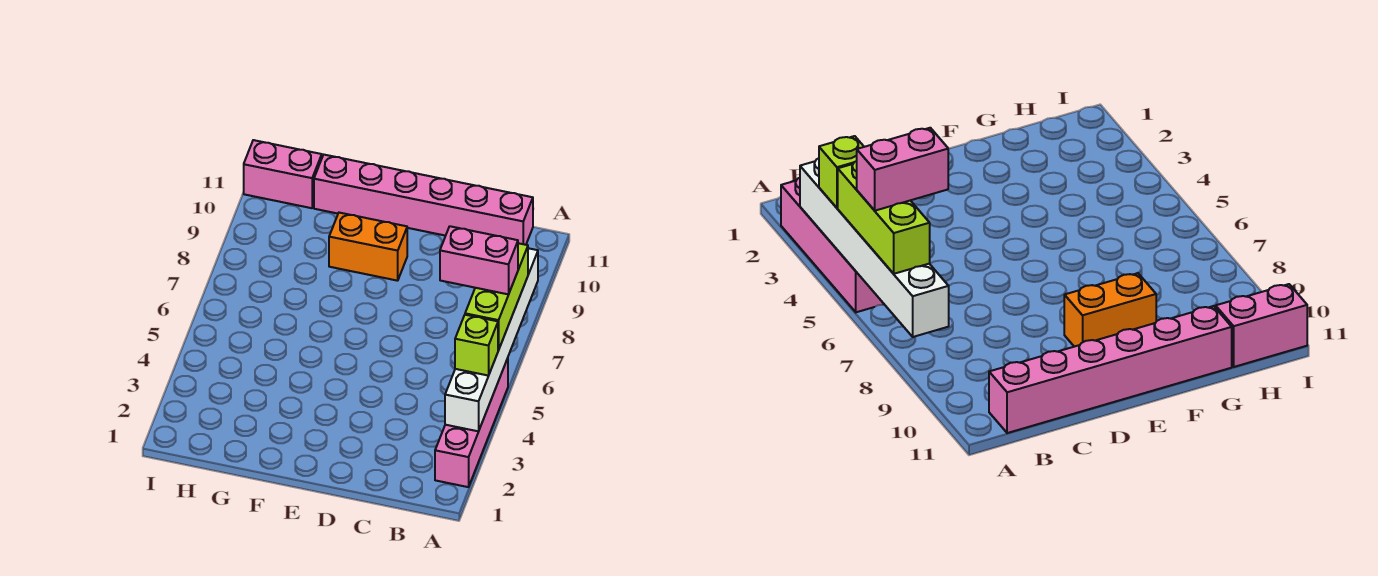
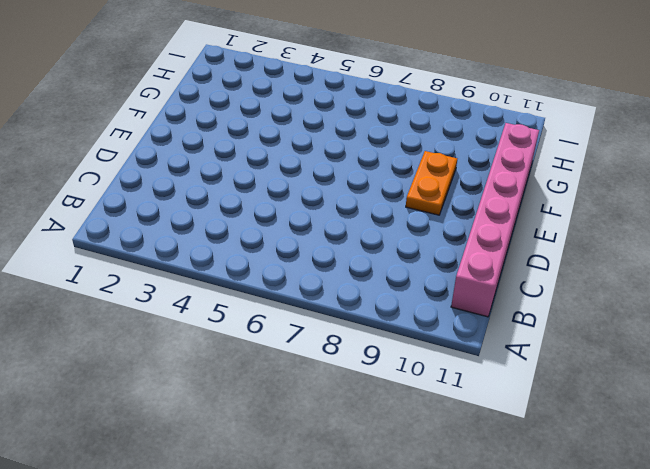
orange 1x2 plate [406,151,457,215] -> orange 1x2 brick [329,213,407,281]
none -> pink 1x4 brick [435,358,508,487]
none -> pink 1x2 brick [244,140,322,208]

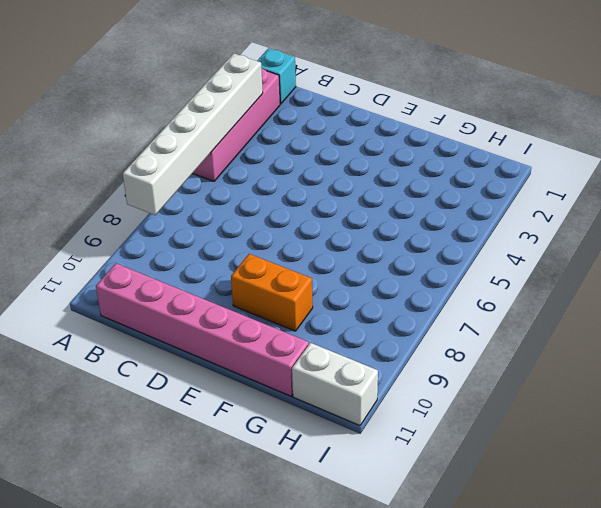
cyan 1x1 brick [257,48,296,104] -> none
white 1x2 brick [292,343,378,426] -> pink 1x2 brick [244,140,322,208]
none -> lime 1x1 brick [455,315,498,376]
none -> lime 1x3 brick [465,243,528,350]

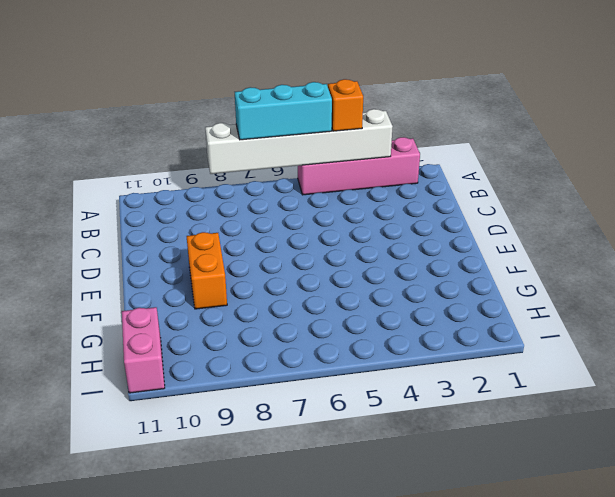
orange 1x1 brick [328,79,363,131] -> lime 1x1 brick [455,315,498,376]
cyan 1x3 brick [235,82,332,140] -> lime 1x3 brick [465,243,528,350]
none -> pink 1x6 brick [314,155,533,245]
none -> pink 1x2 brick [440,226,518,294]

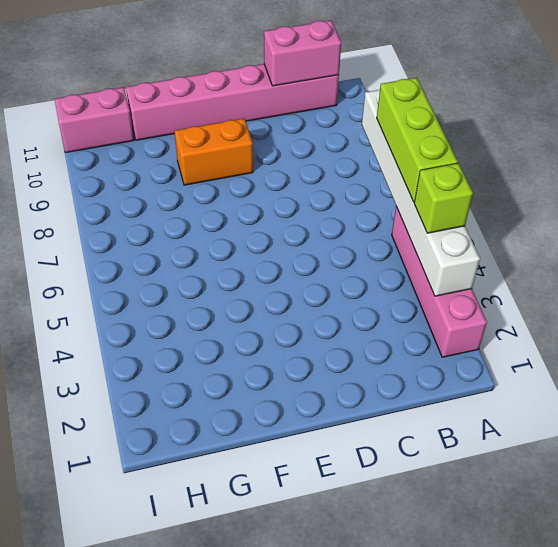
pink 1x2 brick [264,20,341,86] -> pink 1x2 brick moved to [440,226,518,294]

